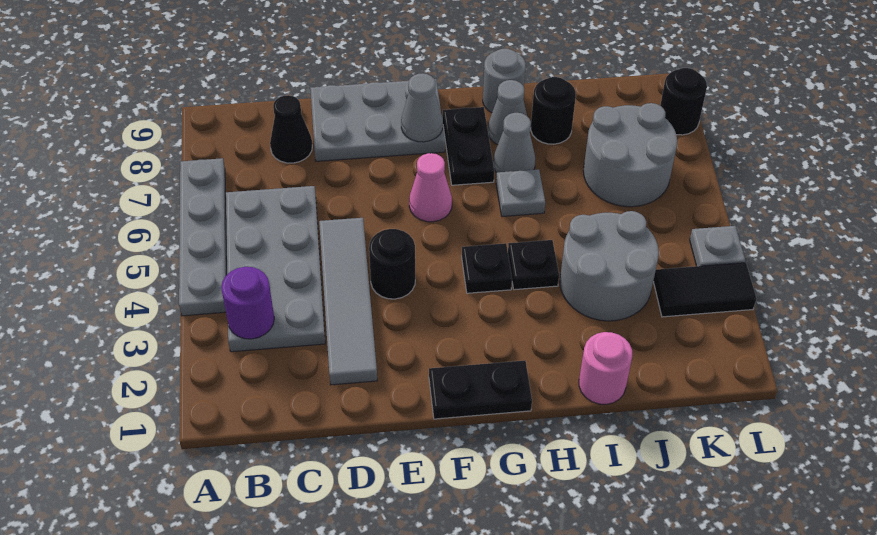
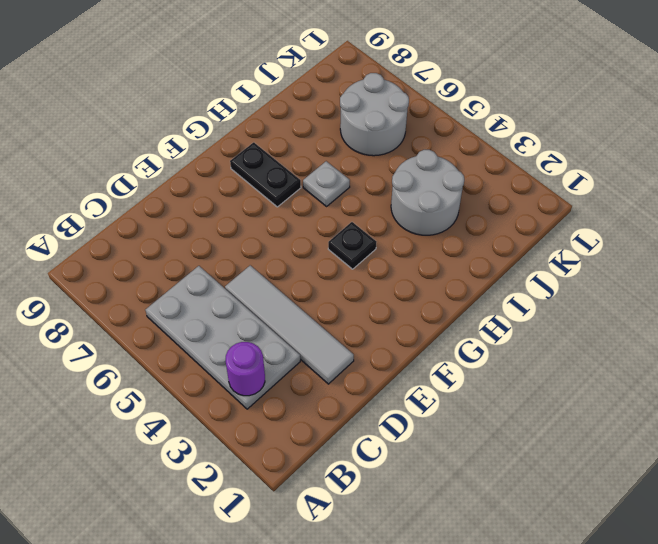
none -> grey 1x4 plate [179,158,227,316]
none -> black 1x1 cone [270,95,312,163]
none -> grey 2x3 plate [310,79,445,161]

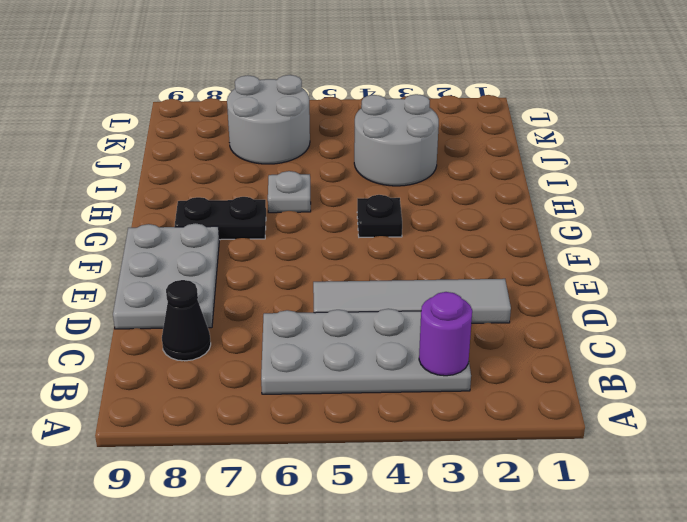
none -> grey 1x4 plate [179,158,227,316]
none -> black 1x1 round brick [369,229,415,299]
none -> black 1x2 plate [429,361,532,419]

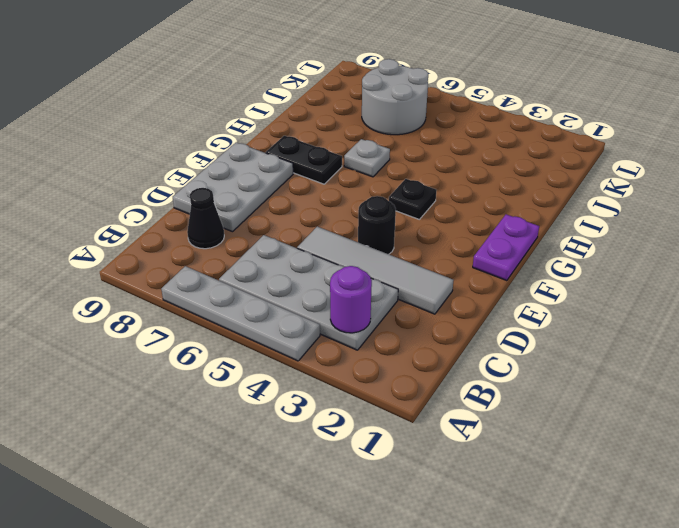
purple 1x2 plate [473,214,539,281] -> black 1x2 plate [429,361,532,419]
none -> pink 1x1 cone [409,153,452,222]
none -> black 1x1 plate [508,240,559,290]
none -> grey 1x1 cone [493,113,535,173]

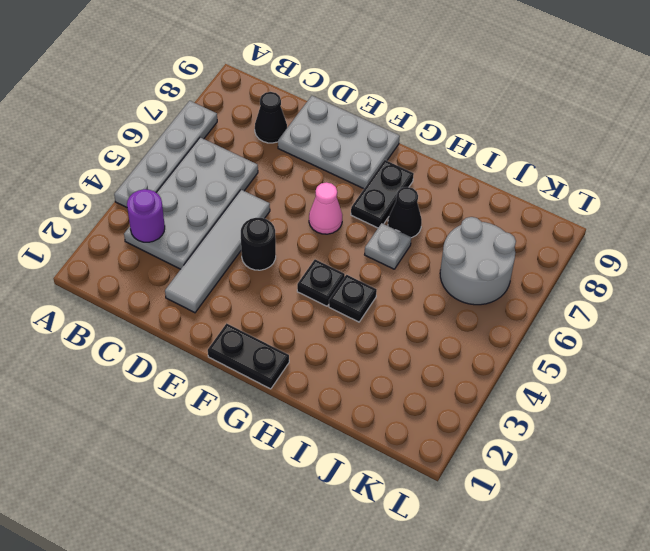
black 1x1 cone [388,187,422,238] -> grey 1x1 cone [493,113,535,173]
none -> grey 1x1 cone [488,80,527,145]
none -> grey 1x1 round brick [483,49,526,112]
none -> pink 1x1 round brick [579,332,632,404]

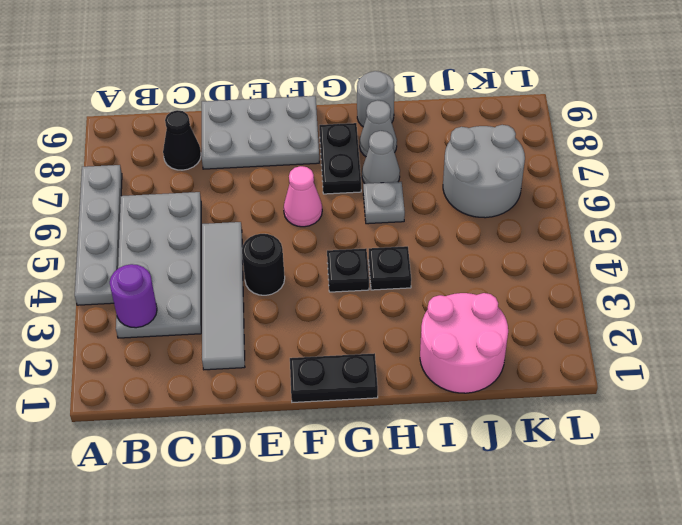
pink 2x2 round brick [420,293,508,393] -> pink 1x1 round brick [579,332,632,404]
none -> grey 2x2 round brick [560,211,659,321]
none -> black 1x1 round brick [531,77,576,144]
none -> black 1x2 tile [653,263,756,317]

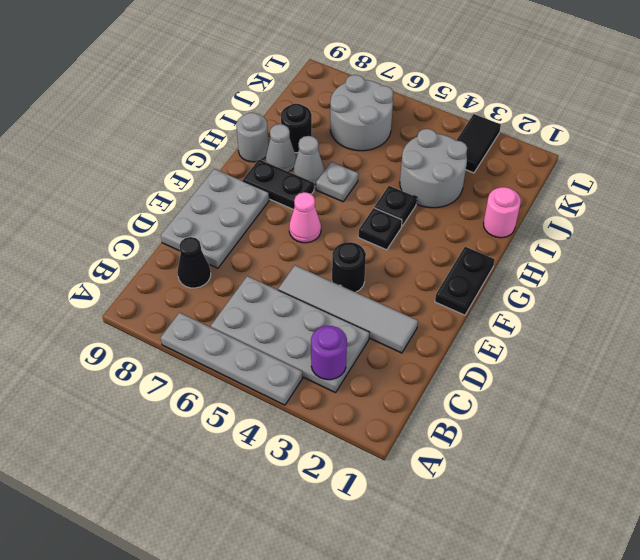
none -> grey 1x1 plate [690,226,745,266]
none -> black 1x1 round brick [660,68,707,135]
none -> grey 1x1 cone [401,73,443,142]

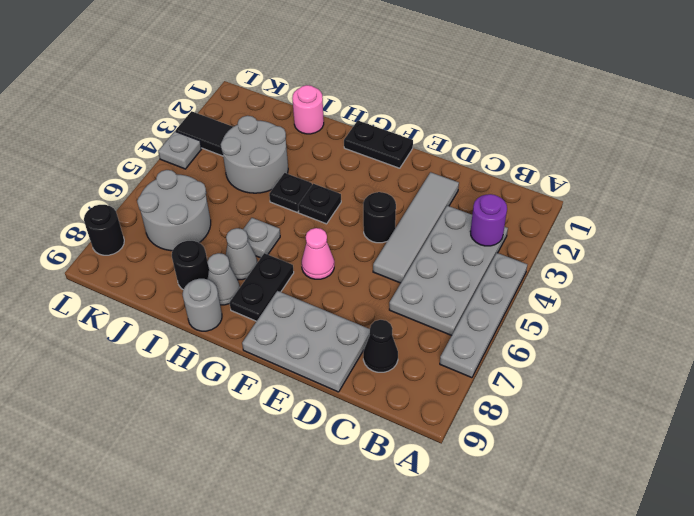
none -> grey 1x1 cone [401,73,443,142]

